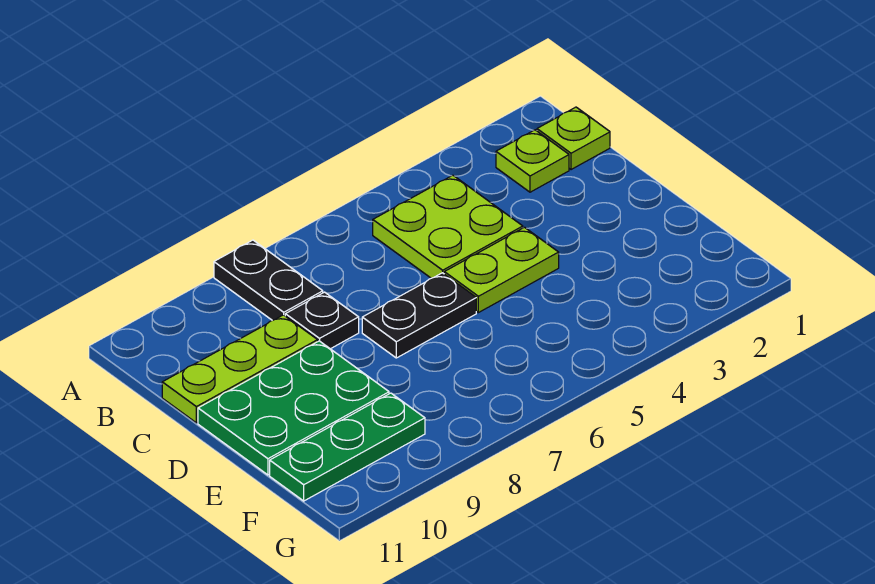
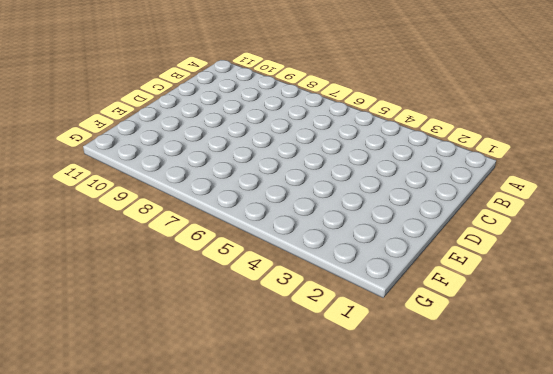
none -> black 1x2 plate [214,240,323,320]
none -> lime 1x1 plate [537,107,610,170]

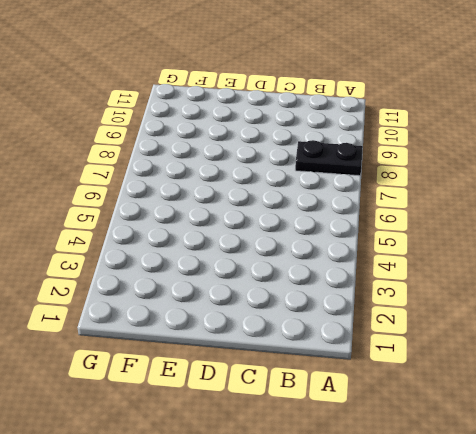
none -> lime 1x1 plate [537,107,610,170]
none -> lime 1x1 plate [496,130,569,192]

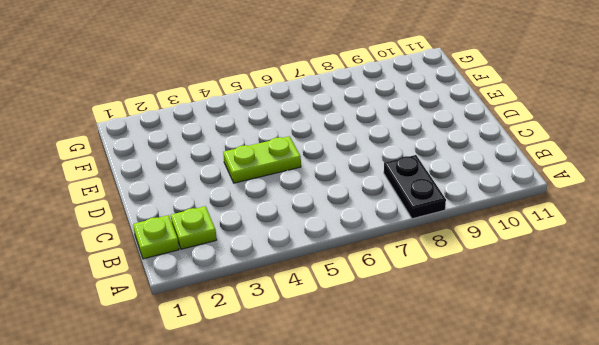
none -> lime 2x2 plate [373,175,523,278]
none -> black 1x1 plate [285,292,359,349]

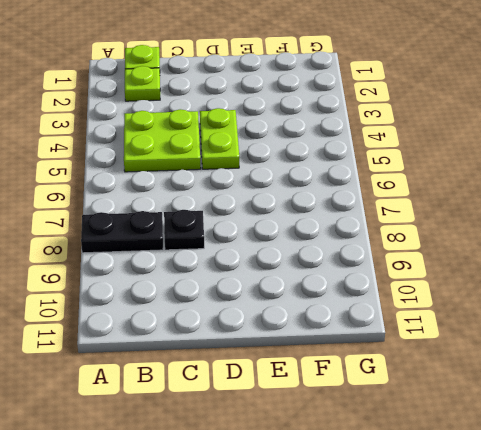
none -> lime 1x3 plate [162,315,318,423]
none -> black 1x2 plate [362,273,476,358]

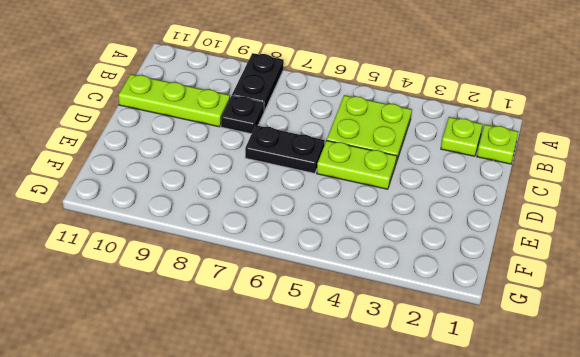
none -> green 2x3 plate [198,341,389,475]
none -> green 1x3 plate [270,393,425,501]

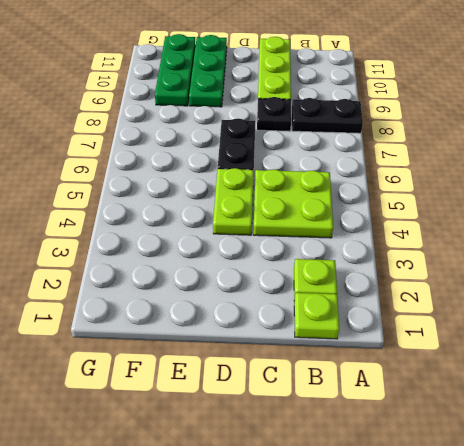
green 1x3 plate [189,35,227,107] -> green 2x3 plate [198,341,389,475]

